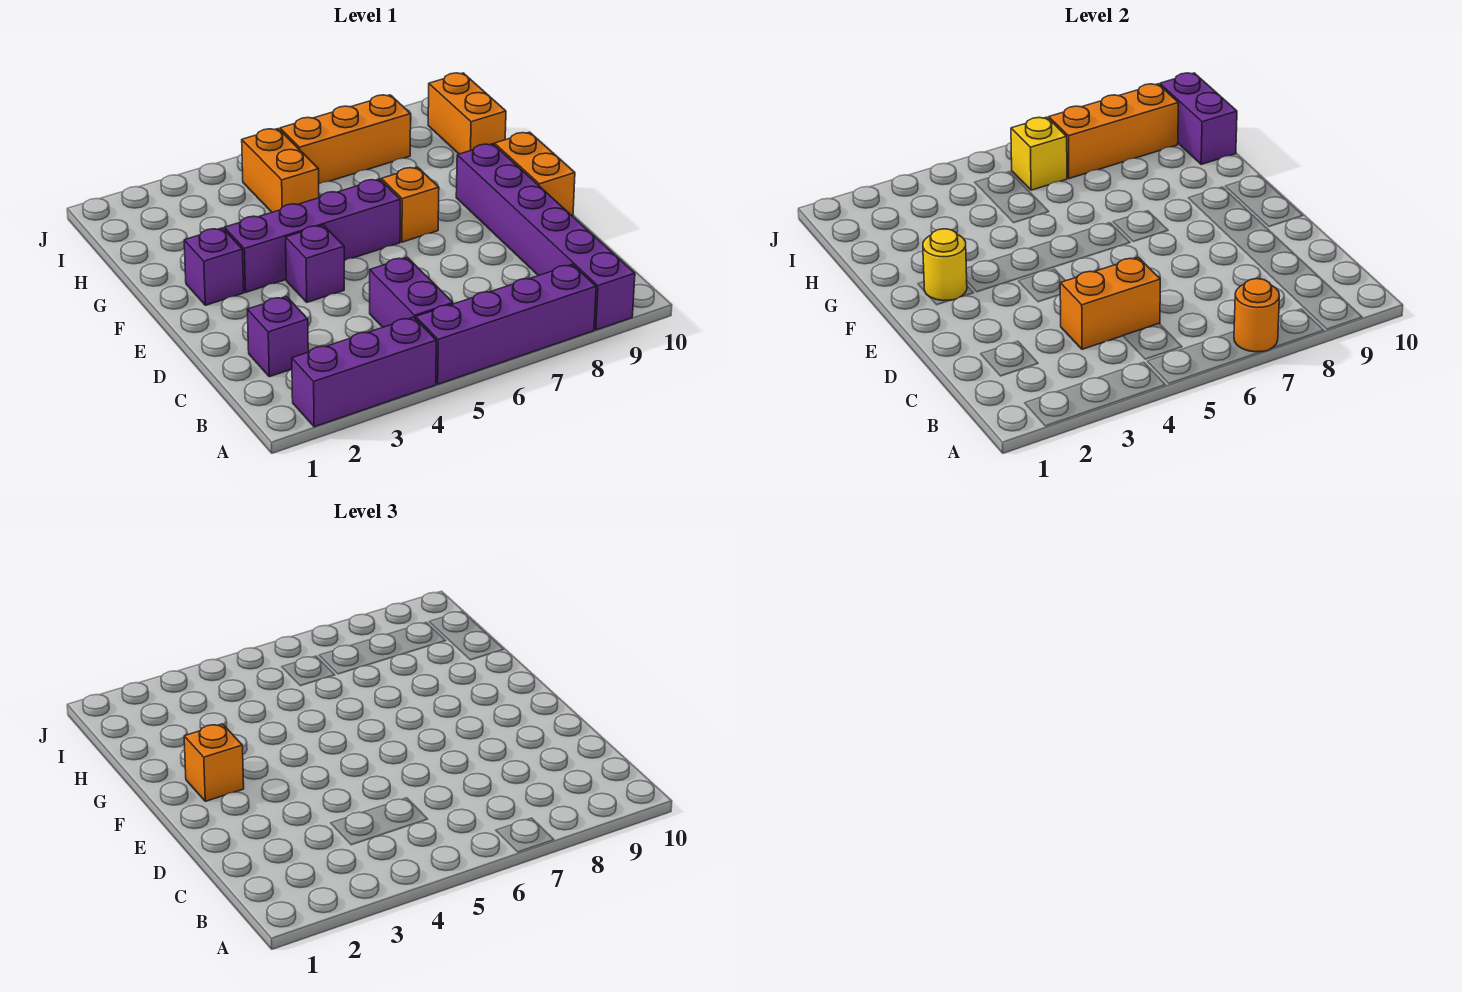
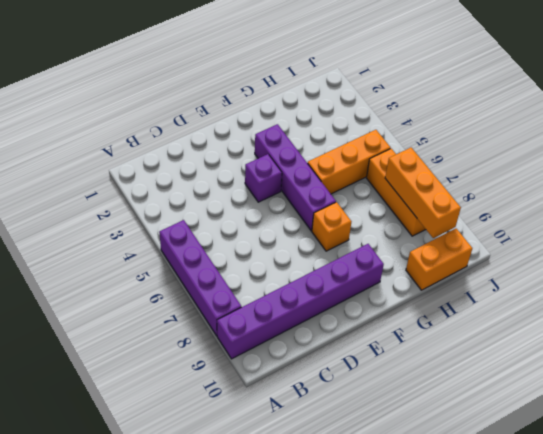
orange 1x3 brick [308,130,391,194] -> orange 1x2 brick [242,129,319,212]
none -> purple 1x3 brick [292,317,436,427]
none -> purple 1x2 brick [370,257,453,327]
none -> purple 1x1 brick [247,297,308,377]

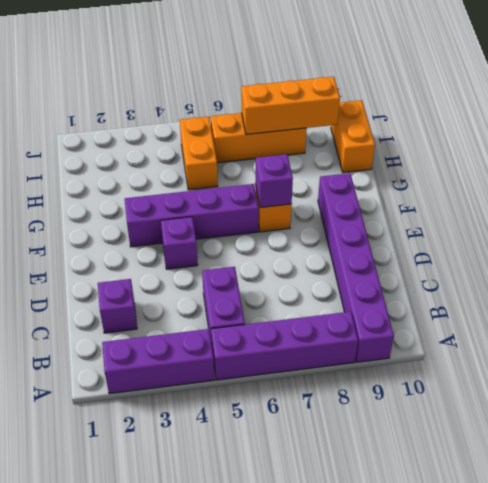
purple 1x1 brick [255,154,293,207] -> purple 1x1 brick moved to [184,228,244,305]
none -> orange 1x2 brick [495,132,575,216]
none -> orange 1x1 round brick [1234,279,1279,352]
none -> orange 1x2 brick [1060,257,1160,349]

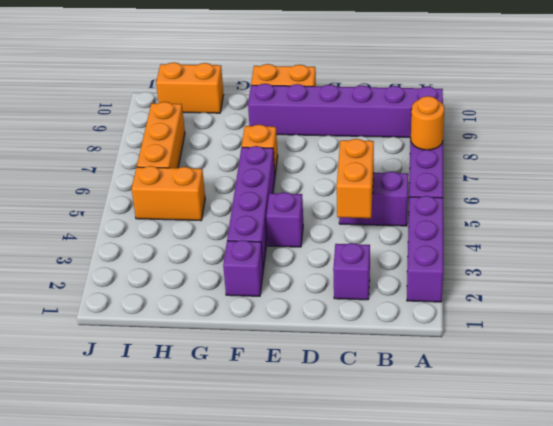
none -> yellow 1x1 round brick [923,229,967,301]
none -> purple 1x2 brick [1160,73,1237,164]
none -> yellow 1x1 brick [1011,117,1067,190]

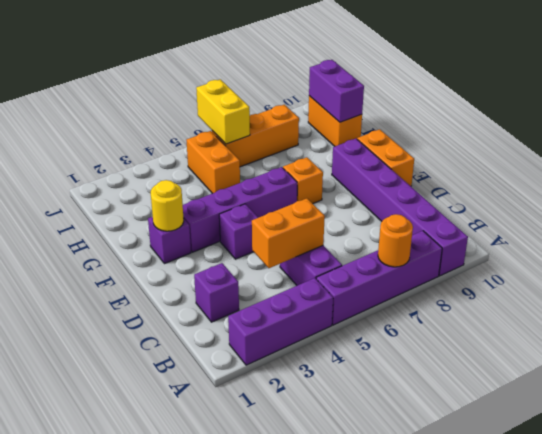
yellow 1x2 brick [196,79,250,144] -> yellow 1x1 brick [1011,117,1067,190]
none -> orange 1x3 brick [1049,84,1178,179]
none -> orange 1x1 brick [184,724,244,801]

